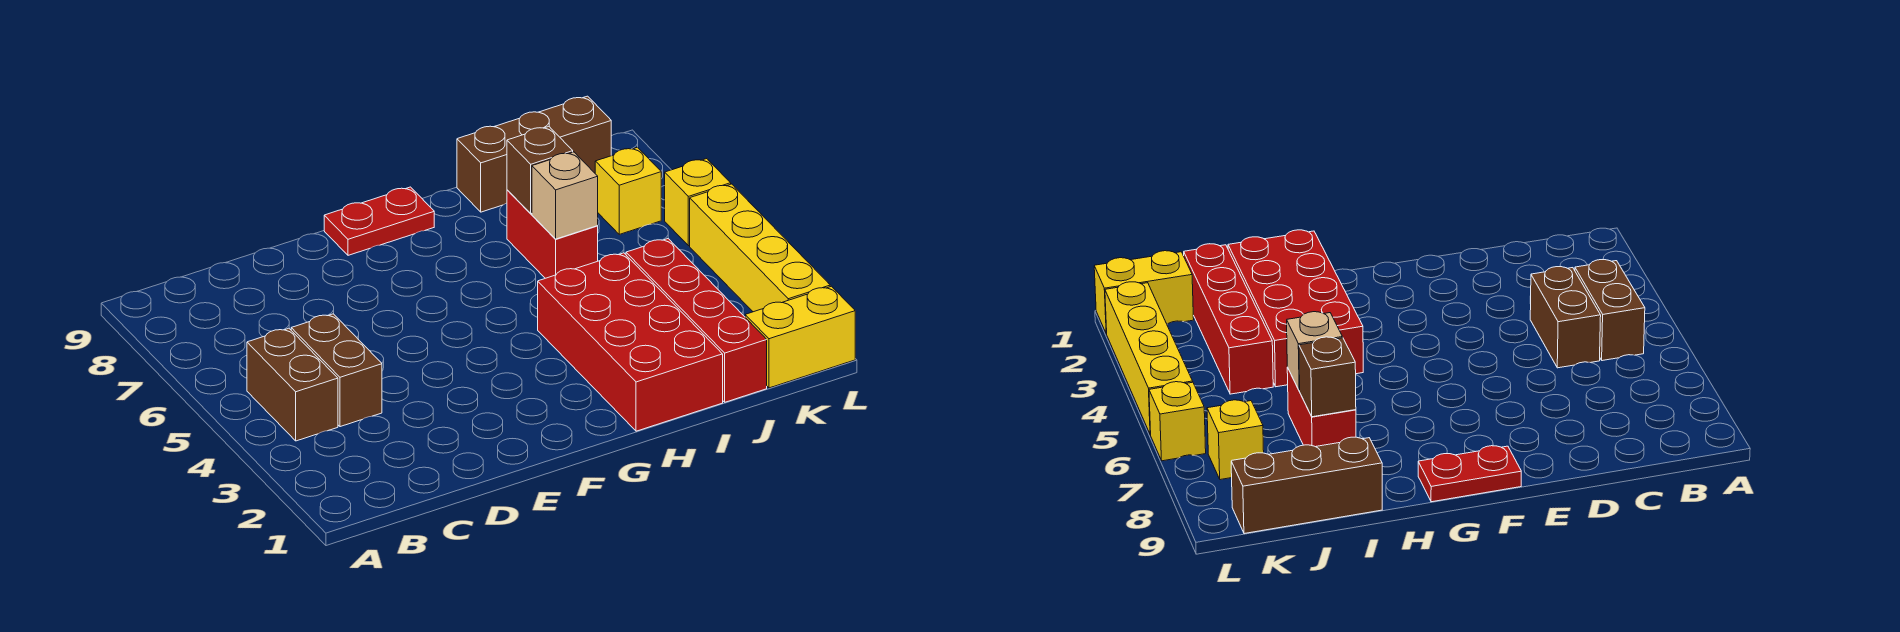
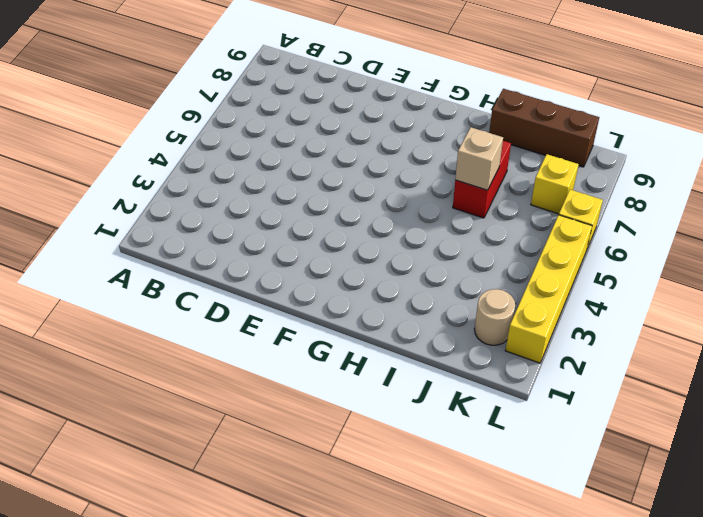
tan 1x1 round brick [475,289,515,345] -> none
none -> brown 1x2 brick [247,328,338,441]
none -> brown 1x2 brick [291,314,382,427]
none -> red 1x2 plate [324,187,434,255]

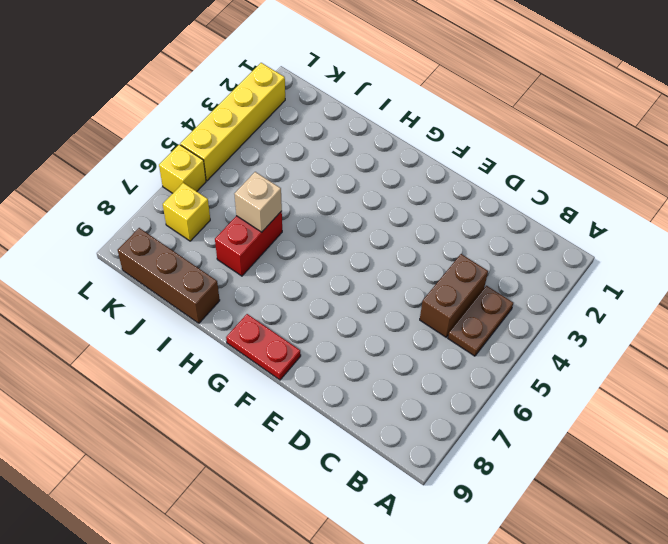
brown 1x2 plate [448,286,513,356] -> brown 1x2 brick [247,328,338,441]
none -> red 2x4 brick [538,253,723,431]
none -> red 1x4 brick [626,239,767,402]
none -> yellow 1x2 brick [745,286,855,388]

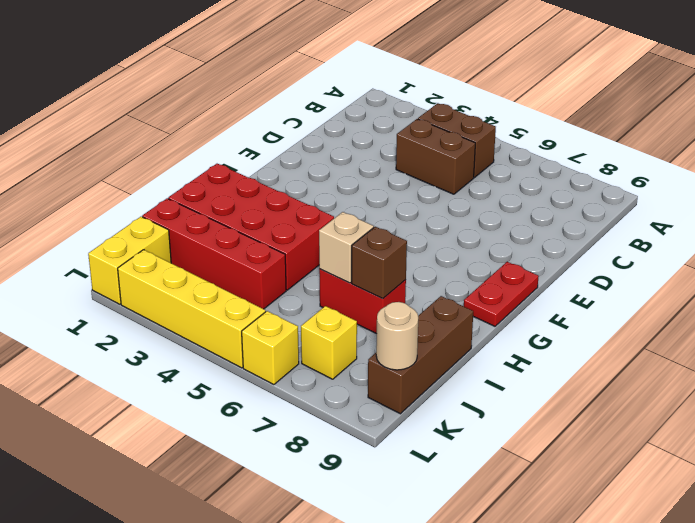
tan 1x1 round brick [376,302,418,370] -> none

